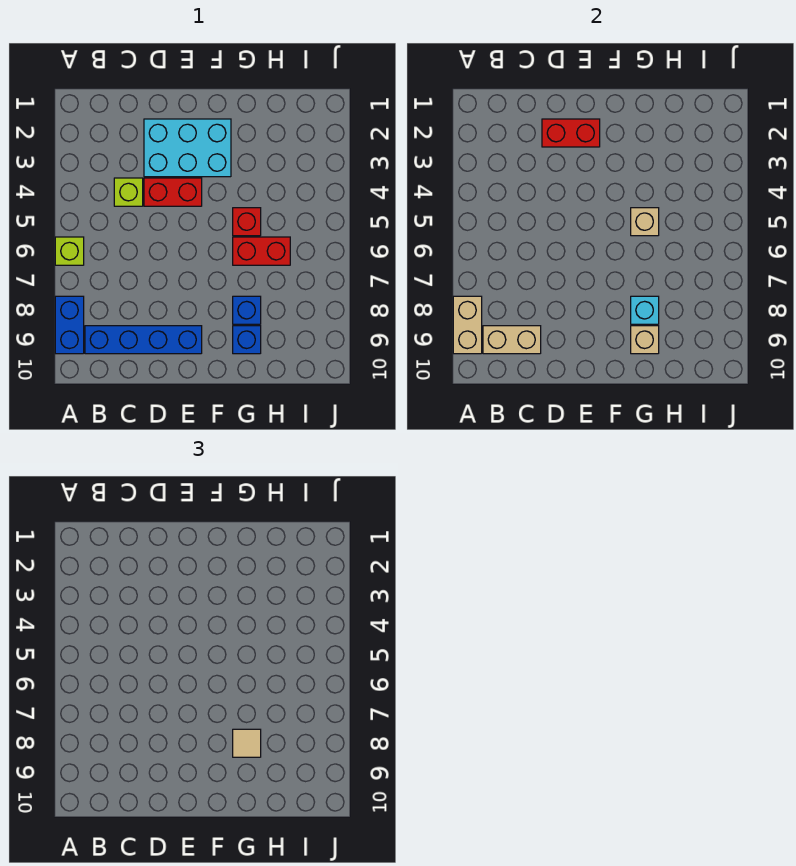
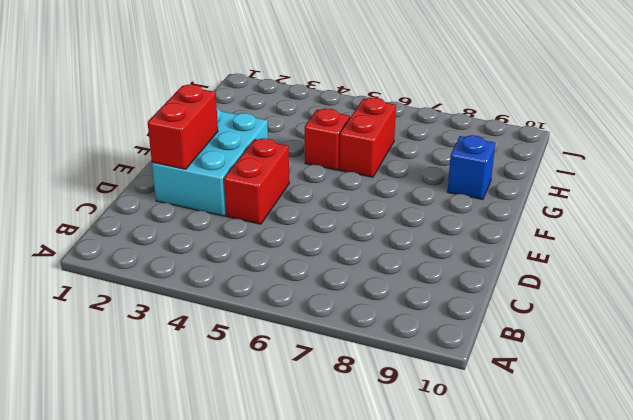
none -> lime 1x1 brick [55,237,84,265]
none -> blue 1x2 brick [55,296,84,354]
none -> blue 1x4 brick [85,326,202,354]

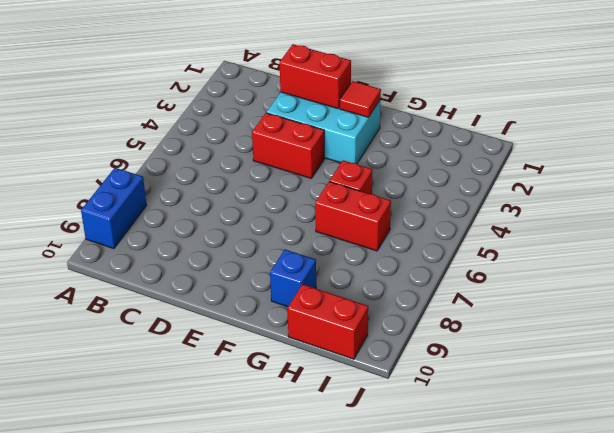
red 1x1 tile [340,81,381,117] -> none
red 1x2 brick [287,284,368,359] -> none
none -> lime 1x1 brick [55,237,84,265]
none -> blue 1x4 brick [85,326,202,354]
none -> lime 1x1 brick [114,178,143,206]

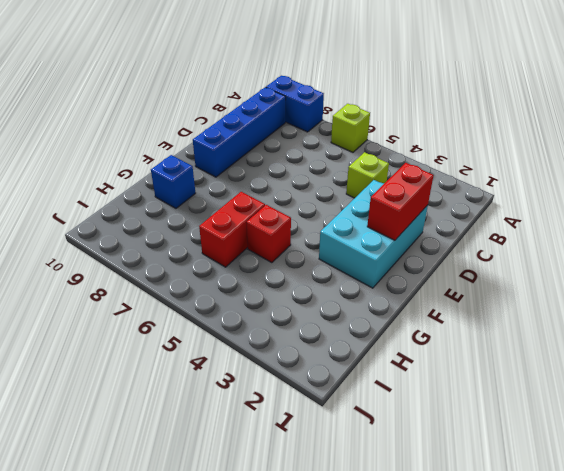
none -> red 1x2 brick [144,178,202,206]
none -> blue 1x1 brick [233,296,261,324]
none -> tan 1x2 brick [453,296,482,354]

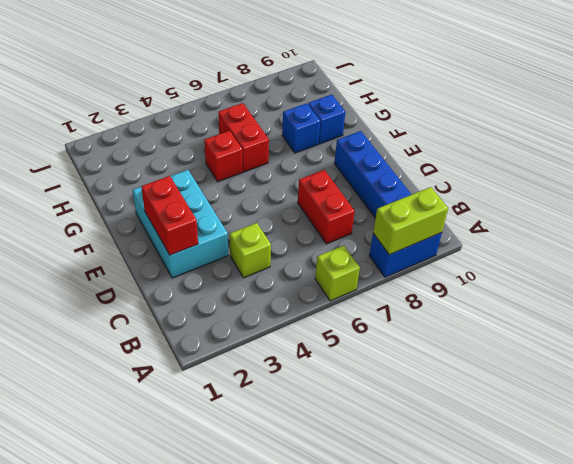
lime 1x2 brick [373,187,448,255] -> tan 1x2 brick [453,296,482,354]
red 1x2 brick [298,170,355,244] -> red 1x2 brick moved to [144,178,202,206]
none -> tan 1x2 brick [483,326,541,354]
none -> tan 1x1 brick [631,208,659,236]
none -> cyan 1x1 brick [631,296,659,324]

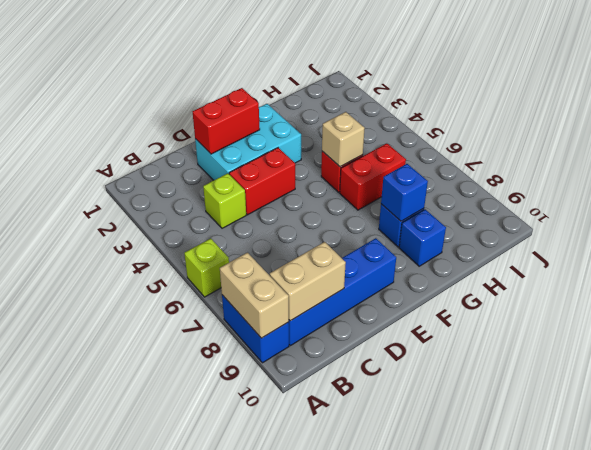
blue 1x1 brick [381,164,428,221] -> cyan 1x1 brick [631,296,659,324]
none -> tan 1x1 brick [631,326,659,354]
none -> tan 1x1 tile [233,729,261,757]

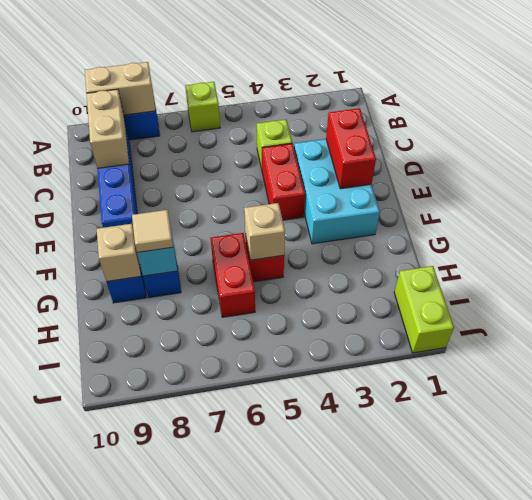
lime 1x2 brick [394,266,454,353] -> none

